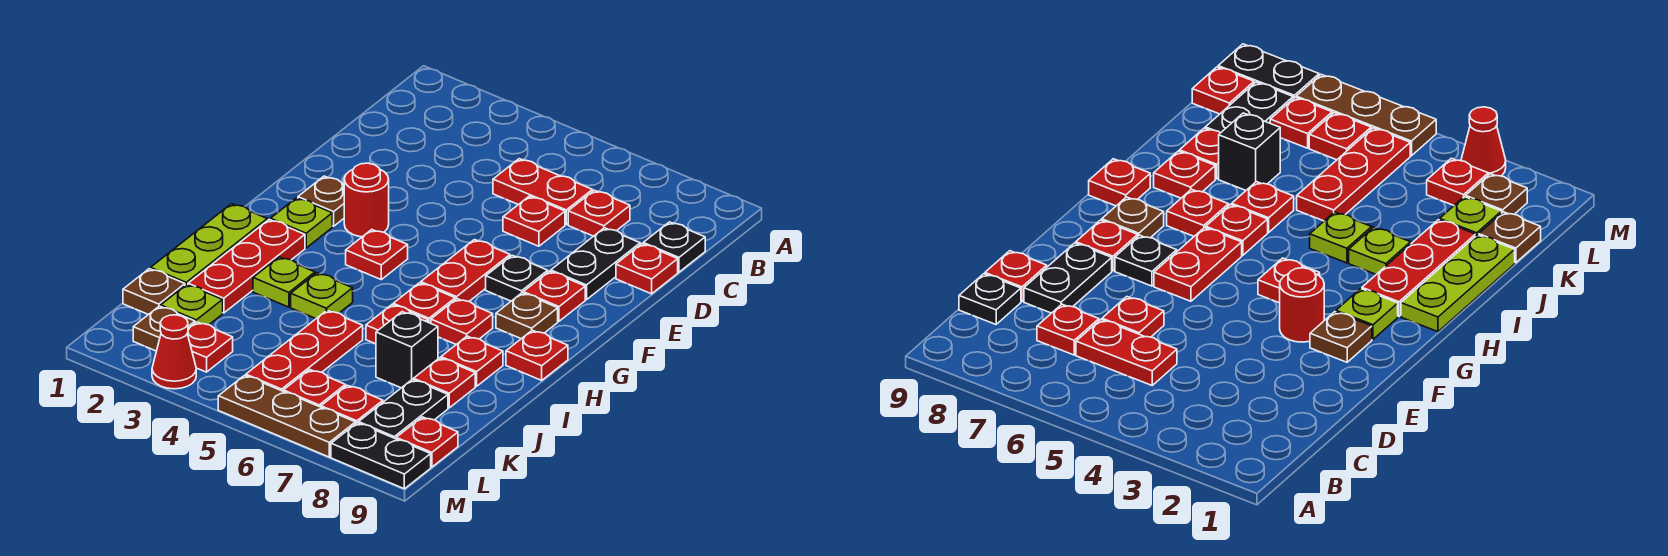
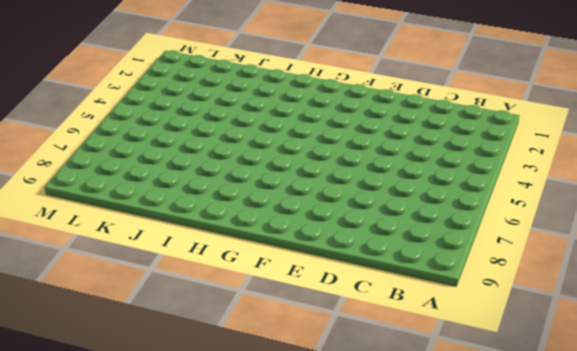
none -> red 1x2 plate [493,159,593,224]
none -> red 1x1 plate [568,190,630,236]
none -> black 1x1 plate [643,222,705,272]
none -> red 1x1 plate [503,196,565,246]

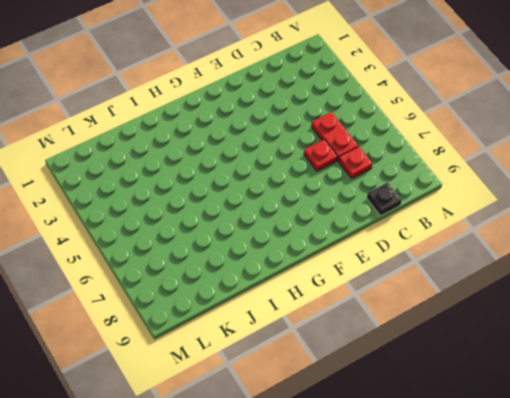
none -> black 1x2 plate [551,228,640,300]
none -> red 1x1 plate [616,244,678,294]
none -> brown 1x1 plate [298,176,344,226]
none -> red 1x1 round brick [344,163,389,237]

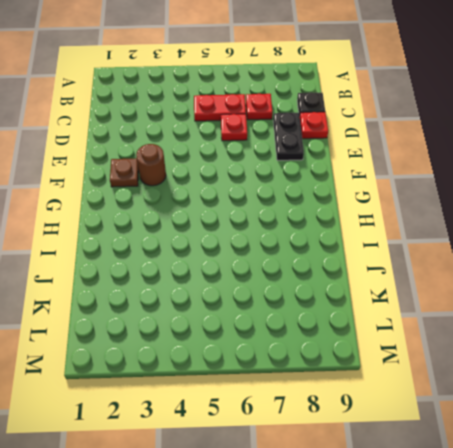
brown 1x1 round brick [136,144,166,186] -> red 1x1 round brick [344,163,389,237]
none -> red 1x2 plate [421,240,510,301]
none -> black 1x1 plate [486,255,548,301]
none -> red 1x1 plate [523,271,585,321]
none -> lime 1x1 plate [270,198,332,248]

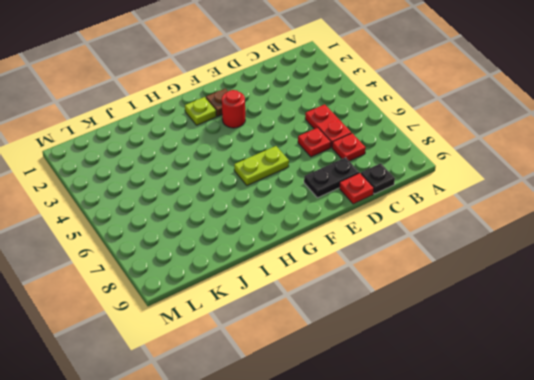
lime 1x2 plate [234,146,289,185] -> red 1x2 plate [421,240,510,301]
none -> black 1x1 plate [486,255,548,301]
none -> red 1x1 plate [523,271,585,321]
none -> red 1x1 plate [346,230,408,279]
none -> brown 1x1 plate [496,293,558,339]

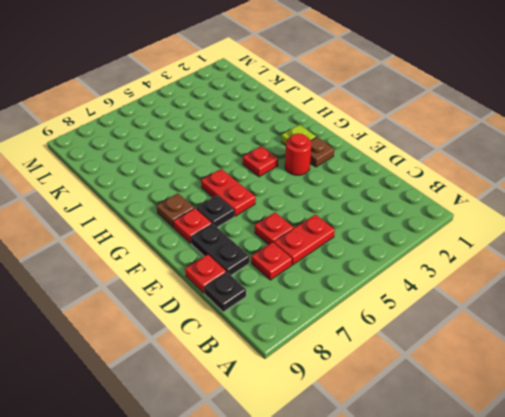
none -> lime 1x3 plate [151,204,267,285]
none -> red 1x3 plate [188,220,305,313]
none -> red 1x1 plate [393,283,455,323]
none -> red 1x1 plate [431,299,493,344]

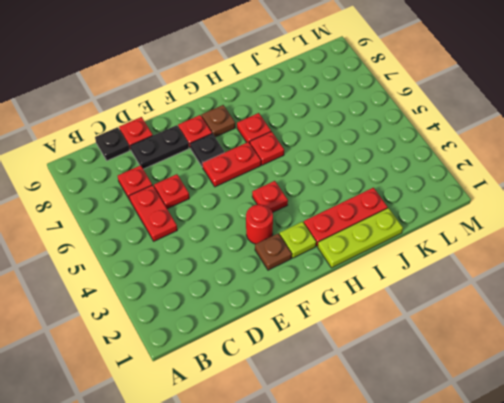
none -> red 1x1 plate [506,330,568,380]
none -> lime 1x1 plate [253,257,315,307]
none -> lime 1x1 plate [291,273,353,319]
none -> red 1x1 plate [366,305,428,344]

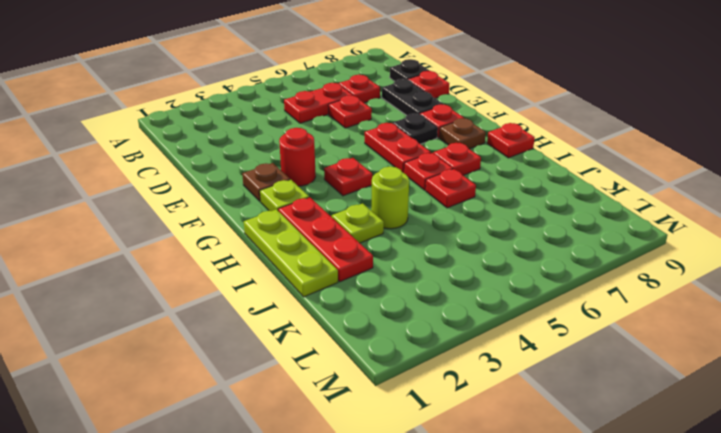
lime 1x1 round brick [371,166,409,229] -> lime 1x1 plate [291,273,353,319]
none -> red 1x1 plate [441,336,503,386]
none -> red 1x3 plate [246,310,363,391]
none -> black 1x1 brick [376,312,438,388]
none -> red 1x1 plate [414,358,475,408]

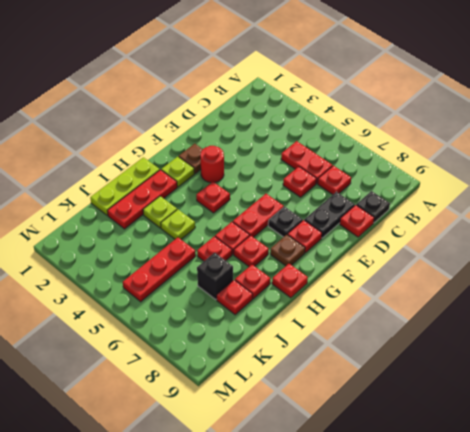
none -> brown 1x1 plate [123,269,185,315]
none -> lime 1x1 plate [161,285,223,325]
none -> black 1x2 plate [359,379,448,439]
none -> brown 1x1 plate [133,306,195,351]

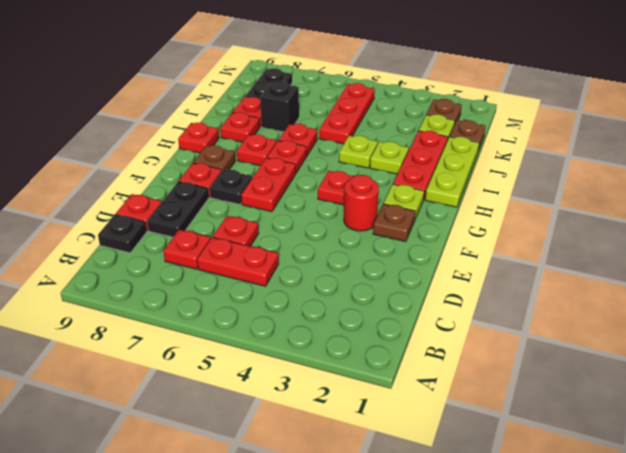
none -> red 1x1 plate [187,322,233,372]
none -> red 1x1 plate [283,369,345,407]
none -> red 1x1 plate [321,385,383,424]
none -> red 1x1 plate [396,417,458,467]

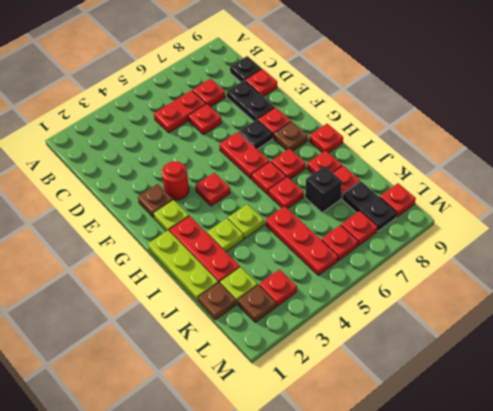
none -> red 1x1 cone [152,315,196,389]
none -> brown 1x3 plate [218,375,355,457]
none -> black 1x2 plate [331,423,431,489]

